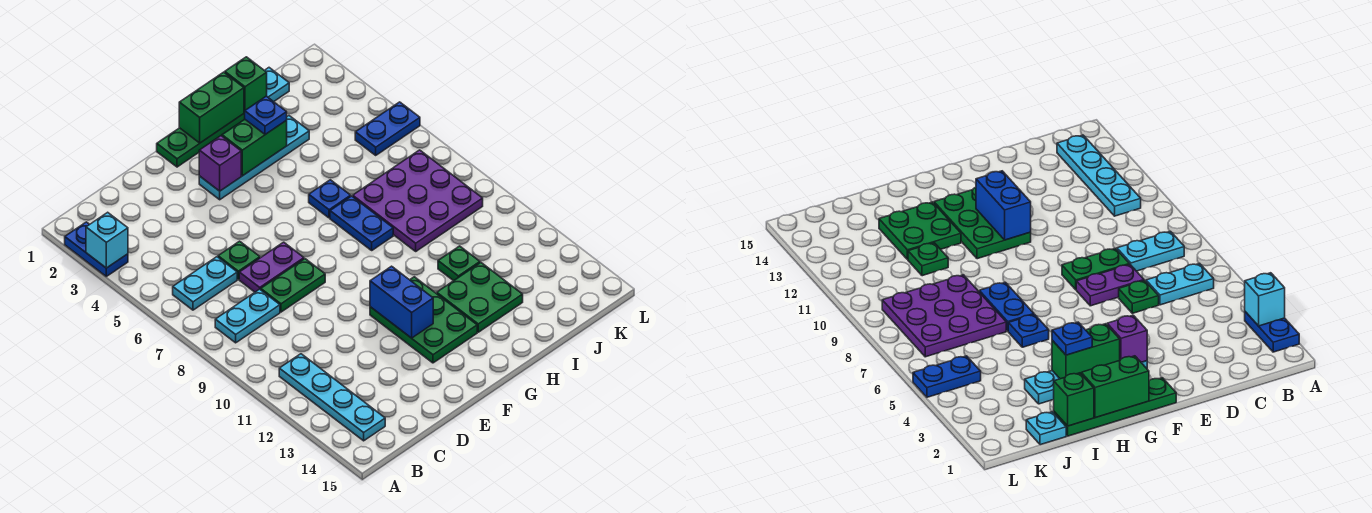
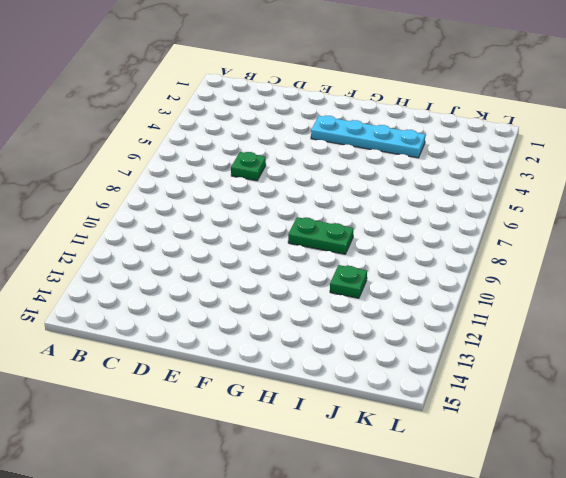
green 1x2 plate [288,217,353,254] -> green 1x2 plate moved to [261,259,325,312]
none -> blue 1x2 plate [65,222,128,276]
none -> cyan 1x2 plate [173,257,237,310]
none -> cyan 1x2 plate [215,289,280,343]

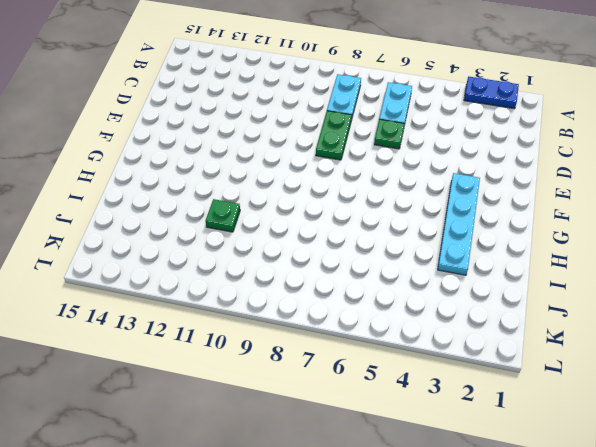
none -> cyan 1x4 plate [279,354,385,441]
none -> purple 1x2 plate [239,242,304,292]
none -> green 1x4 plate [157,112,245,167]

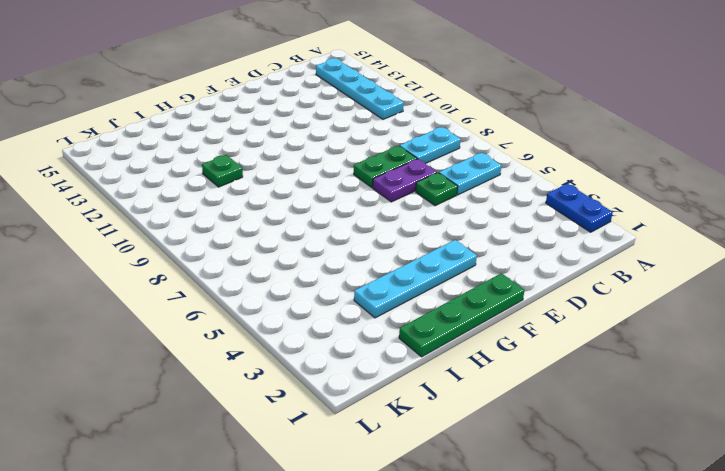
none -> green 2x3 plate [370,277,477,363]
none -> blue 1x1 plate [309,180,351,218]
none -> blue 1x2 plate [330,196,393,250]

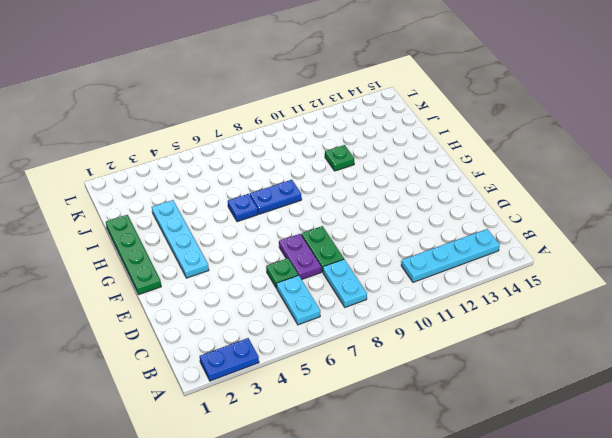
none -> green 2x3 plate [370,277,477,363]
none -> green 2x2 plate [437,263,523,332]
none -> purple 3x3 plate [353,150,483,251]

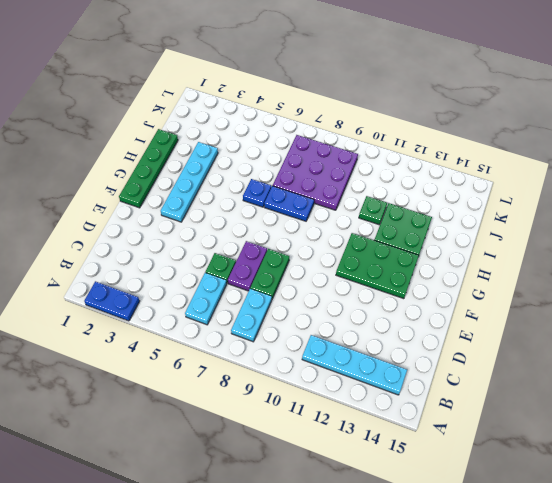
none -> cyan 1x1 plate [264,68,289,102]
none -> blue 1x2 plate [355,102,420,155]
none -> cyan 1x1 brick [86,212,128,268]

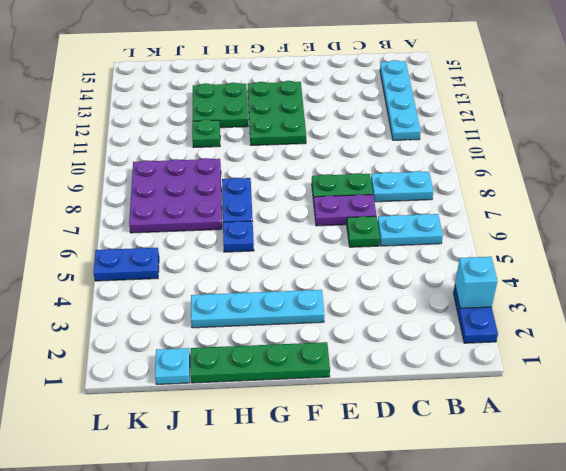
none -> purple 1x1 brick [199,136,241,191]
none -> blue 1x2 brick [370,266,433,338]
none -> green 1x2 brick [179,72,244,143]

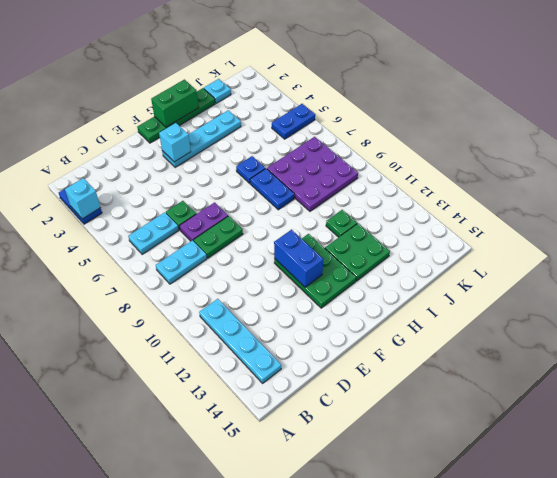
cyan 1x1 brick [159,123,191,162] -> purple 1x1 brick [199,136,241,191]
none -> green 1x2 brick [222,120,287,176]
none -> green 1x1 brick [225,57,267,112]
none -> blue 1x1 plate [245,96,287,134]

